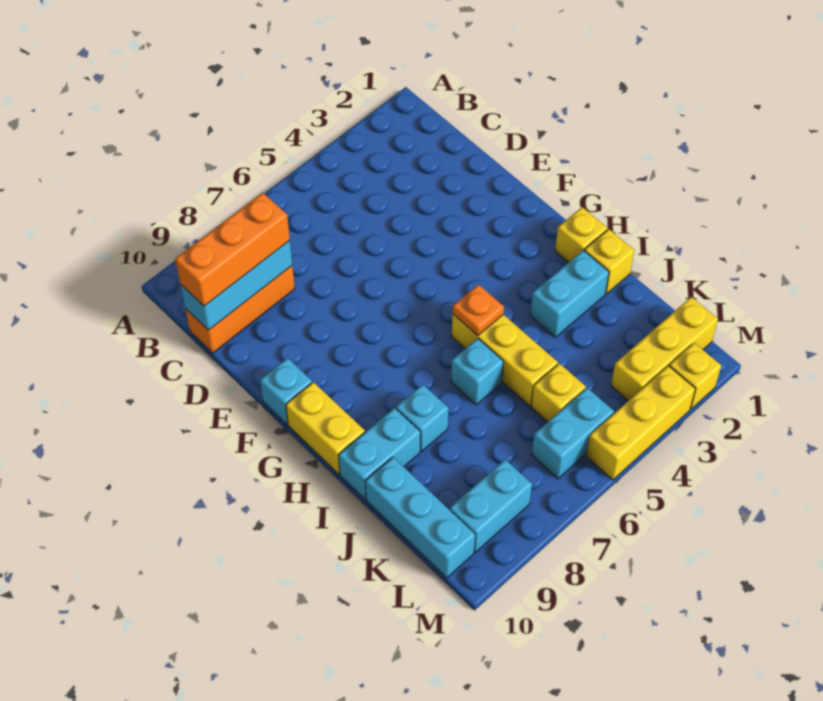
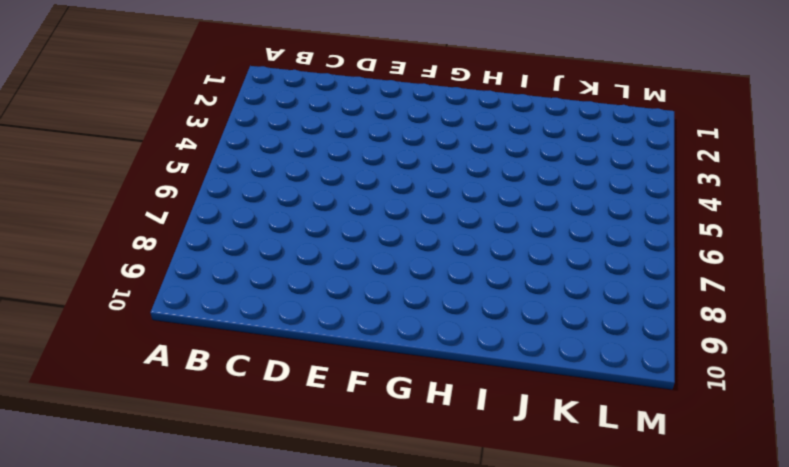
none -> orange 1x3 brick [185,266,295,353]
none -> cyan 1x1 brick [260,358,312,425]
none -> yellow 1x2 brick [286,382,365,474]

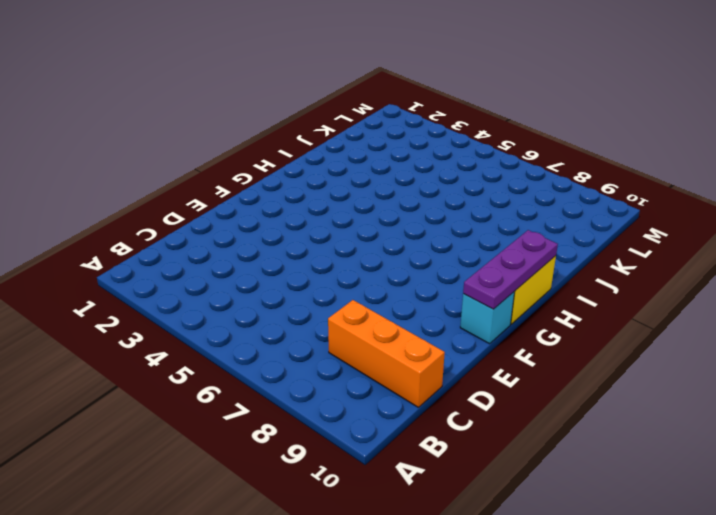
purple 1x3 plate [463,230,558,309] -> none
none -> yellow 1x1 brick [555,207,607,262]
none -> yellow 1x3 brick [452,314,558,406]
none -> yellow 1x1 brick [584,229,634,294]

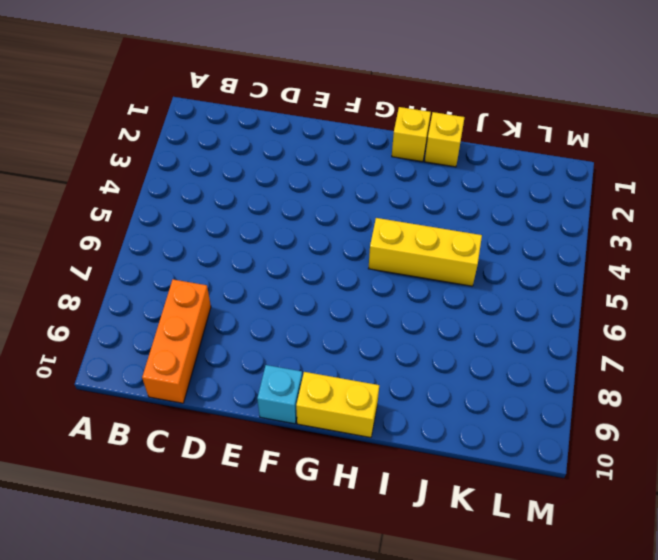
none -> cyan 1x2 brick [530,250,609,337]
none -> cyan 1x1 brick [451,339,504,405]
none -> cyan 1x1 brick [396,384,448,451]

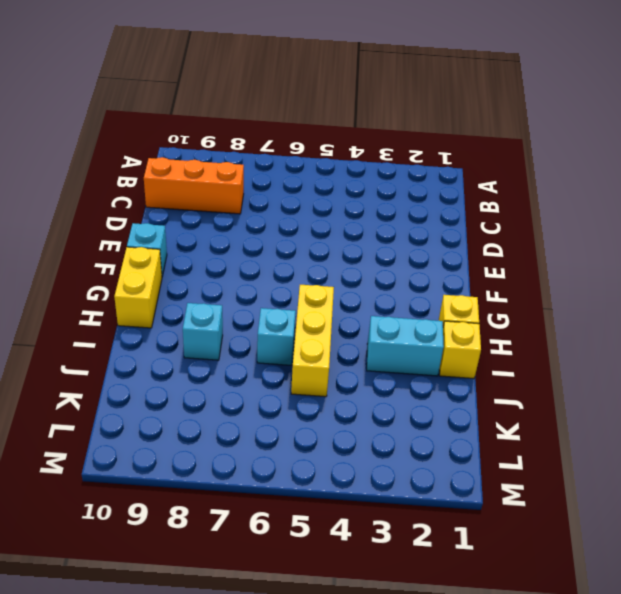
none -> cyan 1x2 brick [339,408,420,499]
none -> cyan 1x3 brick [365,457,475,578]
none -> yellow 1x1 brick [531,363,586,422]

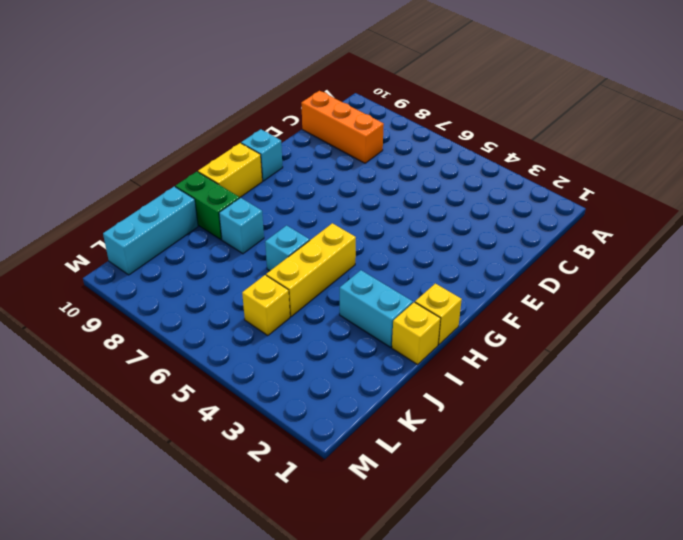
green 1x2 brick [175,172,239,240] -> cyan 1x2 brick [339,408,420,499]
none -> yellow 1x3 brick [611,297,718,401]
none -> cyan 1x2 brick [532,388,614,479]
none -> cyan 1x2 brick [450,460,532,552]

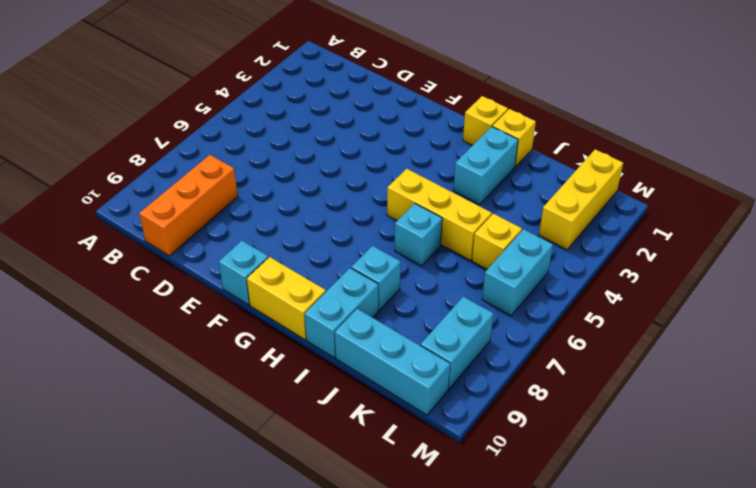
none -> yellow 1x1 brick [669,343,721,409]
none -> yellow 1x3 brick [586,366,695,480]
none -> cyan 1x3 brick [180,240,292,330]

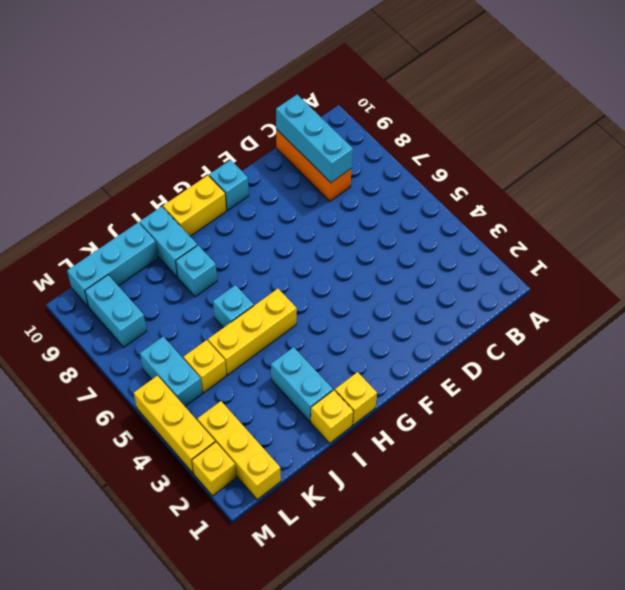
none -> orange 1x1 plate [453,285,504,335]
none -> orange 1x3 brick [175,193,290,306]

